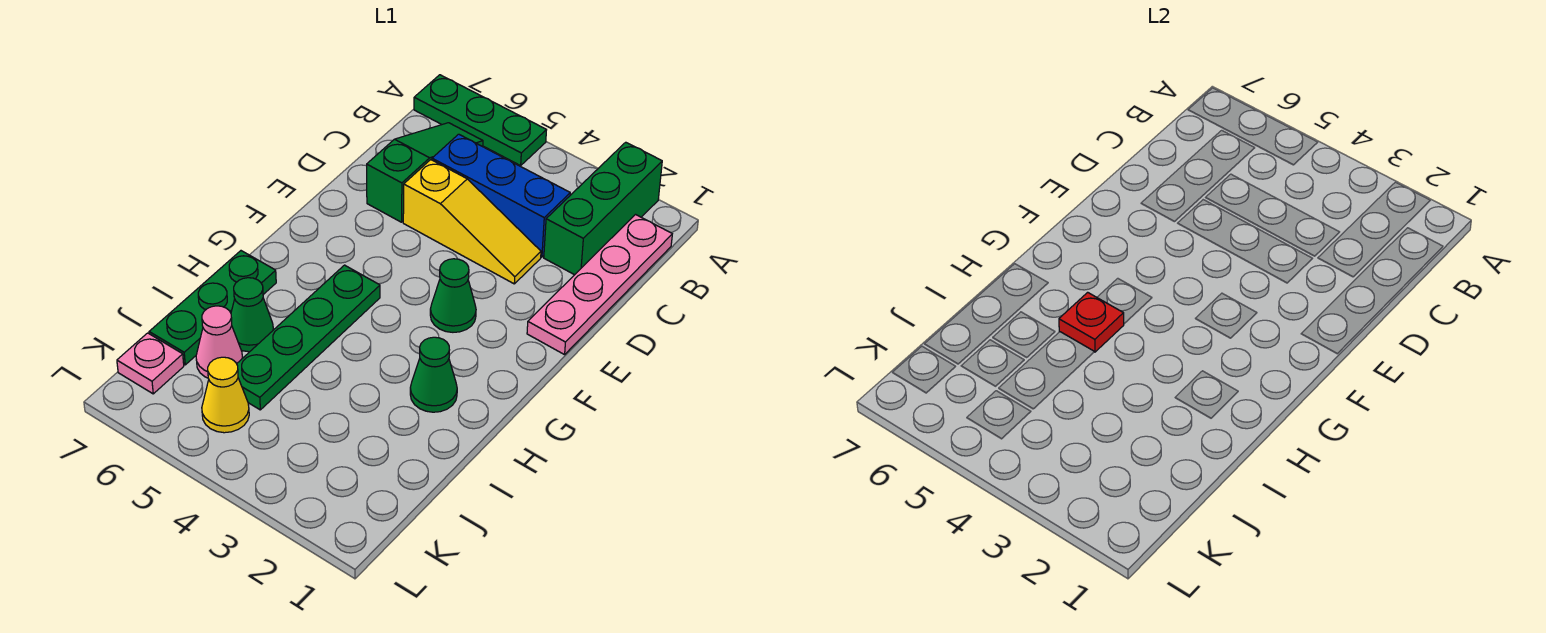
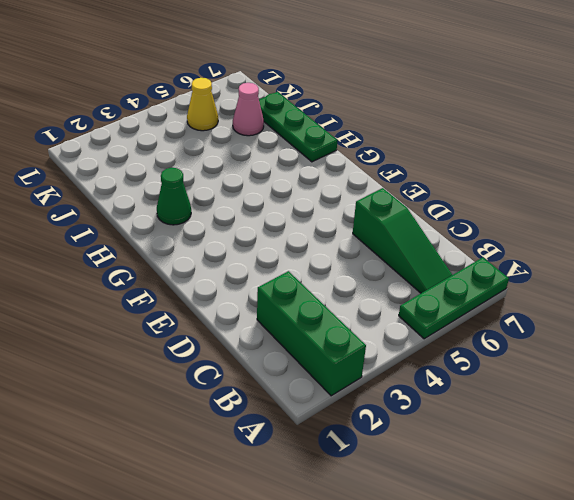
none -> pink 1x4 plate [527,215,672,355]
none -> blue 1x3 brick [432,134,570,257]
none -> yellow 1x3 slope [403,160,541,284]

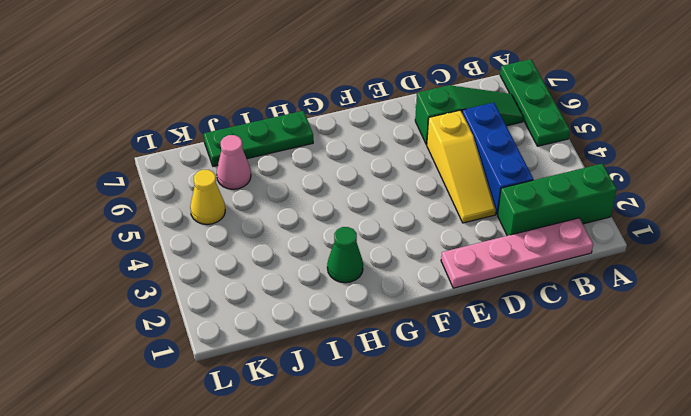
none -> green 1x1 cone [430,259,476,332]
none -> green 1x4 plate [237,265,380,410]
none -> green 1x1 cone [231,278,273,352]

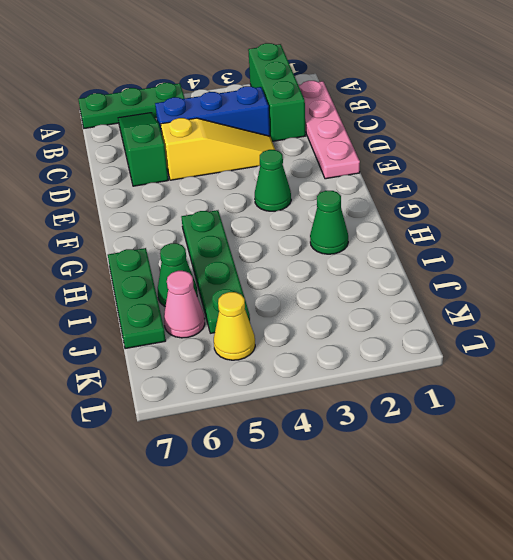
none -> pink 1x1 plate [117,333,184,394]
none -> red 1x1 plate [1059,292,1124,352]

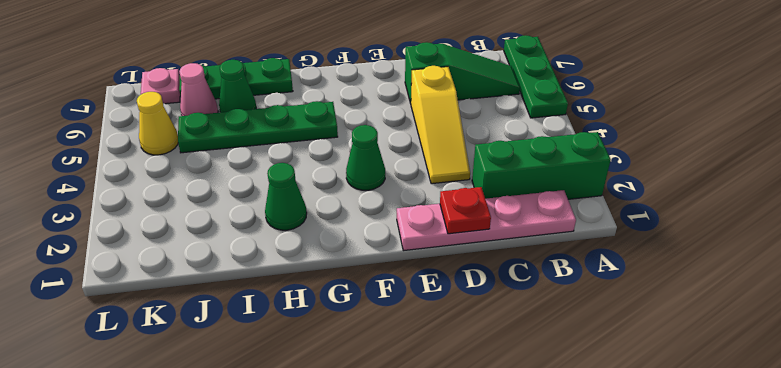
red 1x1 plate [440,187,491,234] -> red 1x1 plate moved to [1059,292,1124,352]
none -> blue 1x3 brick [432,134,570,257]

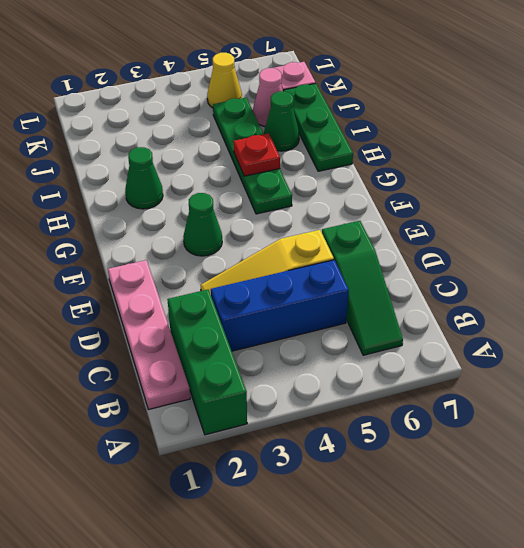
none -> green 1x3 plate [414,75,546,166]

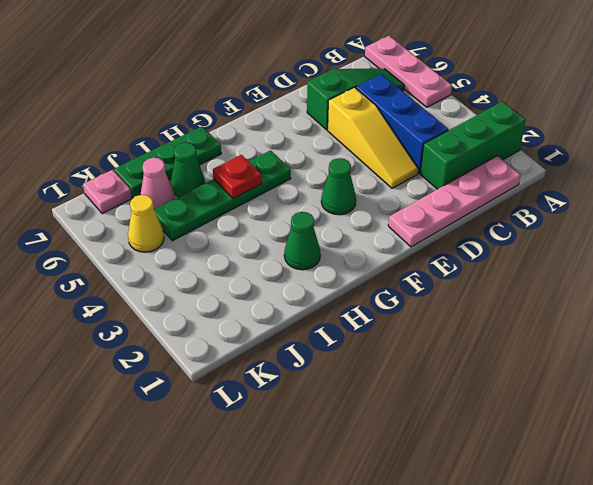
pink 1x3 plate [365,36,452,107] -> green 1x3 plate [414,75,546,166]

